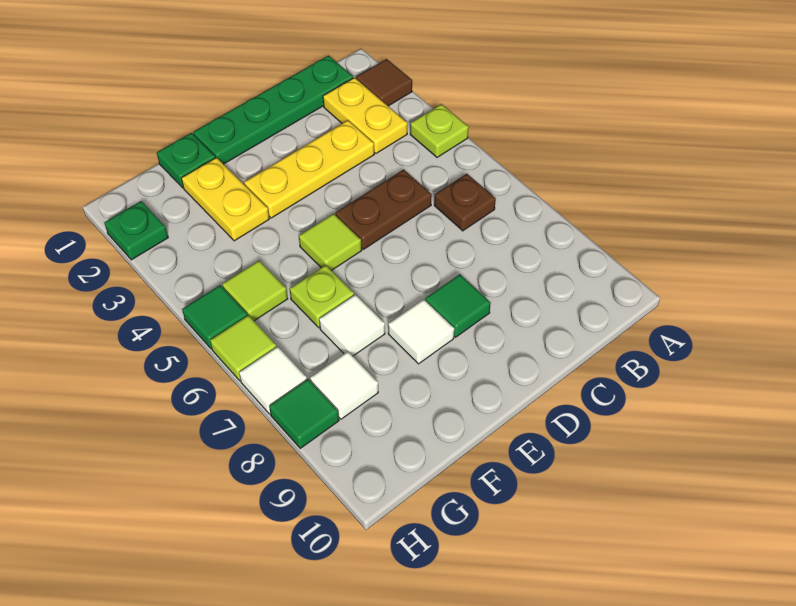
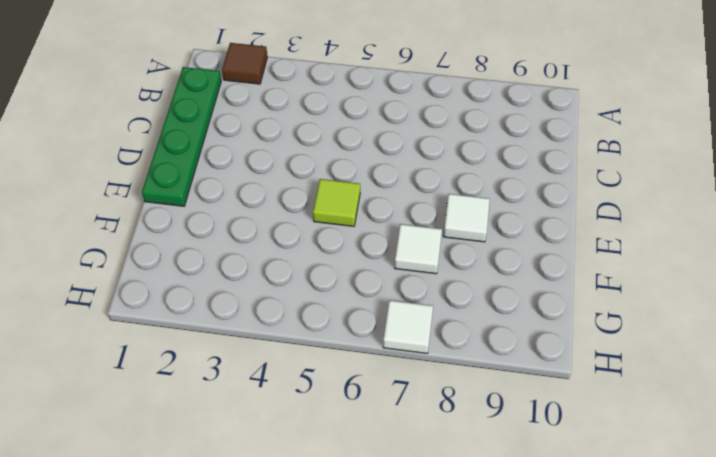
none -> lime 1x1 plate [410,104,469,157]
none -> yellow 1x2 plate [323,78,407,153]
none -> brown 1x1 plate [434,174,496,231]

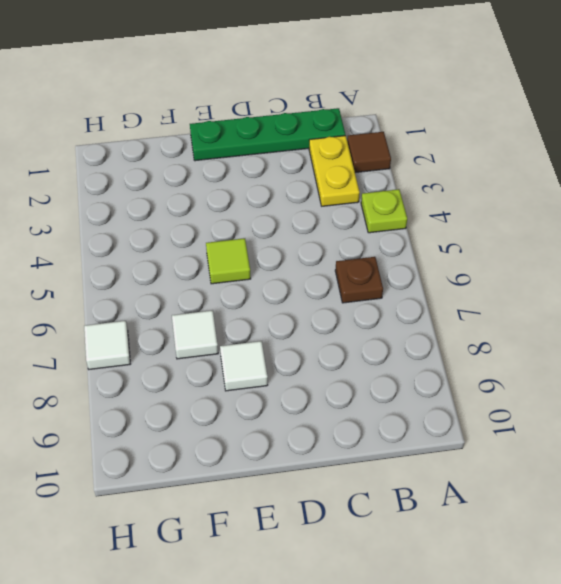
none -> yellow 1x3 plate [244,120,374,218]
none -> brown 1x2 plate [335,170,432,249]
none -> green 1x1 tile [425,274,491,337]

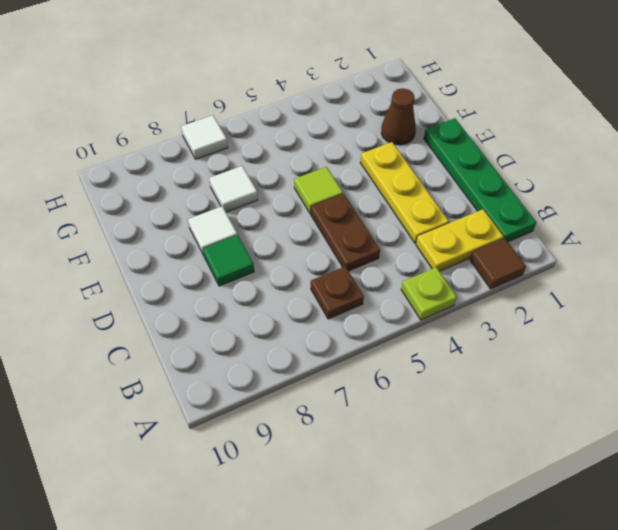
brown 1x1 cone [381,88,416,145] -> yellow 1x2 plate [181,158,269,241]
none -> green 1x1 plate [157,133,215,188]
none -> lime 1x1 plate [290,265,354,327]
none -> lime 1x1 tile [222,261,288,321]

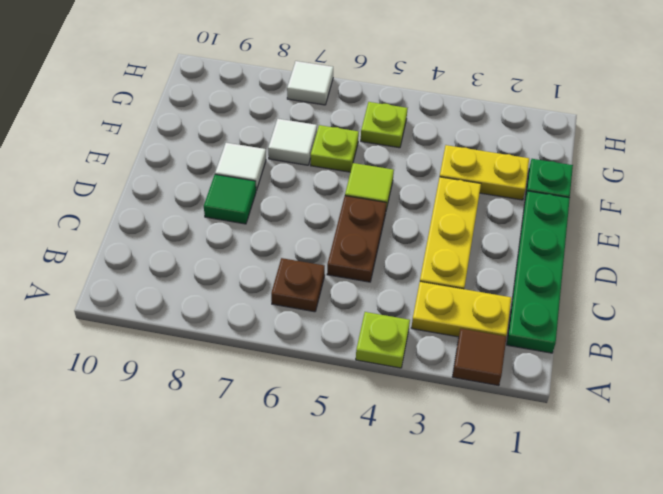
lime 1x1 plate [361,102,408,148] -> lime 1x1 tile [222,261,288,321]
none -> white 1x1 tile [310,352,378,419]
none -> green 1x1 plate [104,201,168,260]
none -> green 1x1 tile [182,285,247,349]

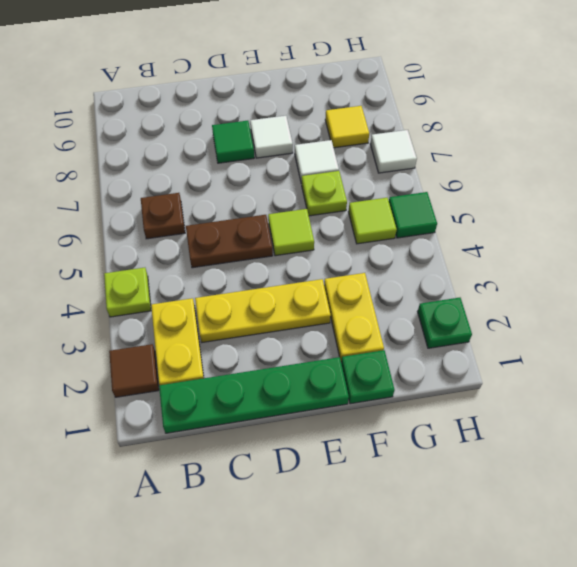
yellow 1x1 tile [325,106,369,148] -> white 1x1 tile [310,352,378,419]
none -> lime 1x1 tile [210,315,277,381]
none -> green 1x1 tile [269,379,339,448]

